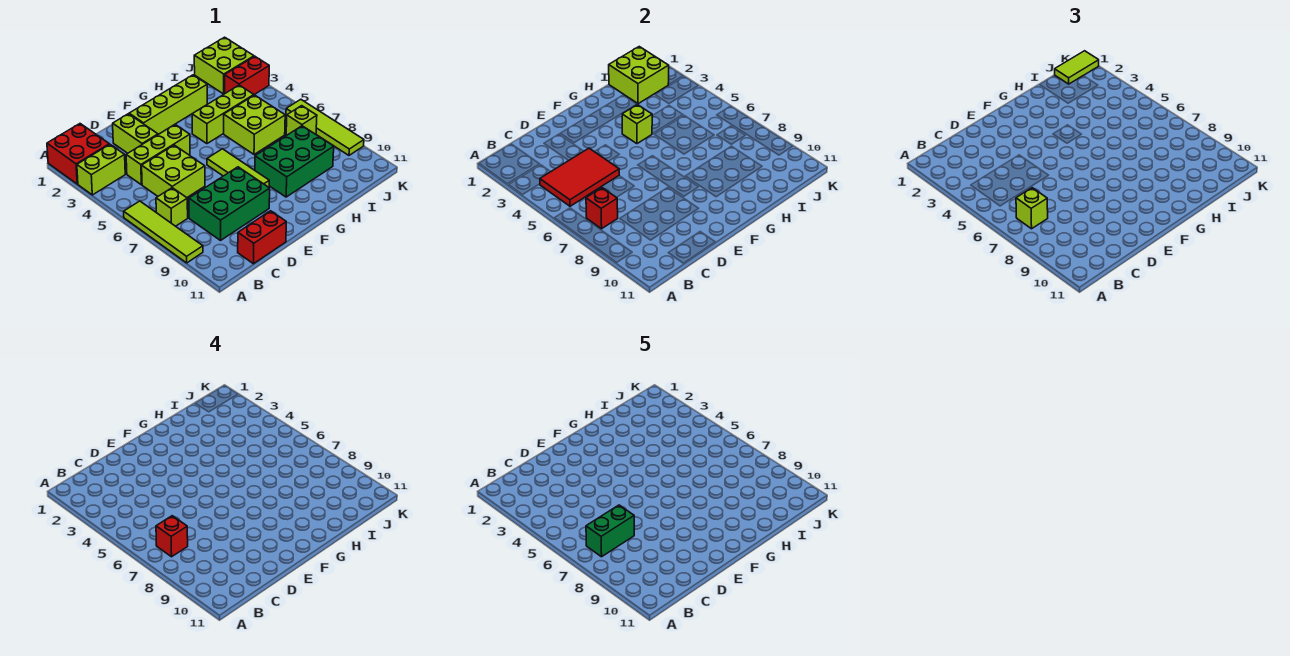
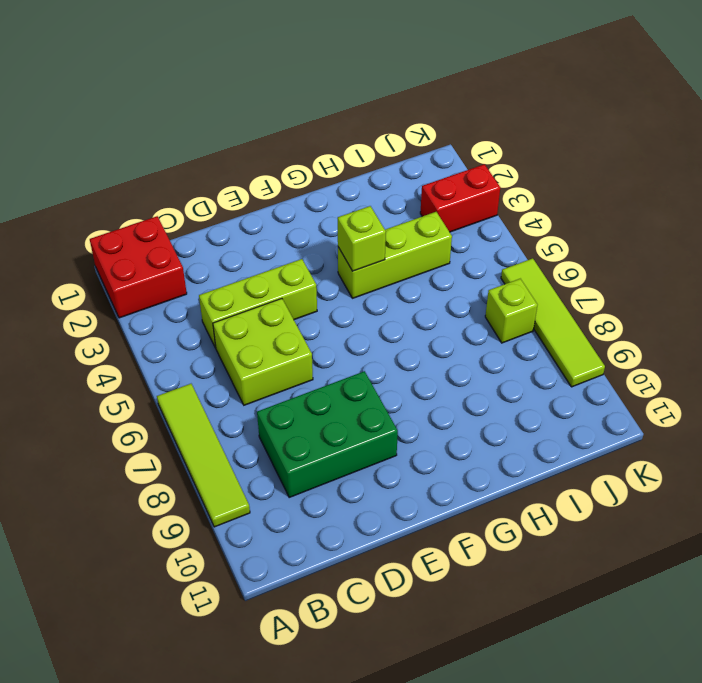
none -> lime 1x2 brick [77,144,125,195]
none -> lime 1x1 brick [156,188,188,226]
none -> red 1x2 brick [238,211,286,264]

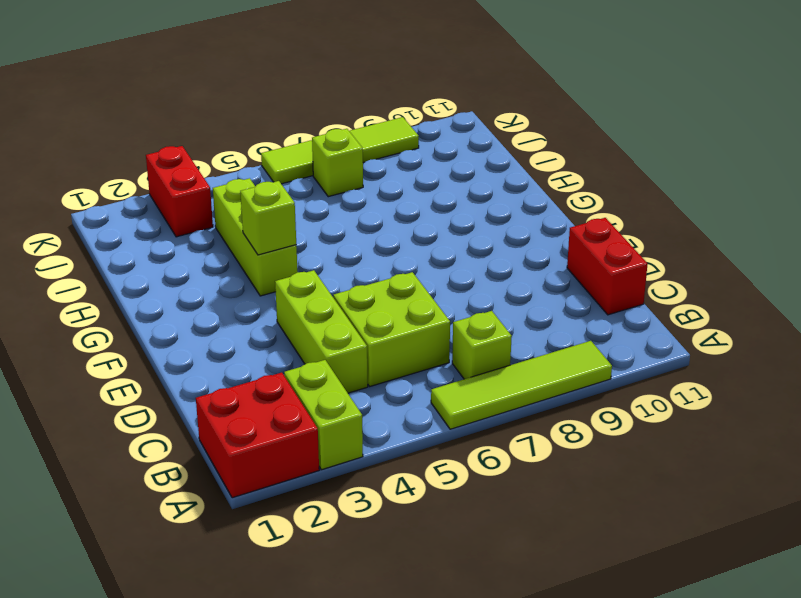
none -> green 2x3 brick [189,167,270,240]
none -> lime 1x2 brick [113,114,158,153]
none -> lime 1x4 brick [129,75,207,134]

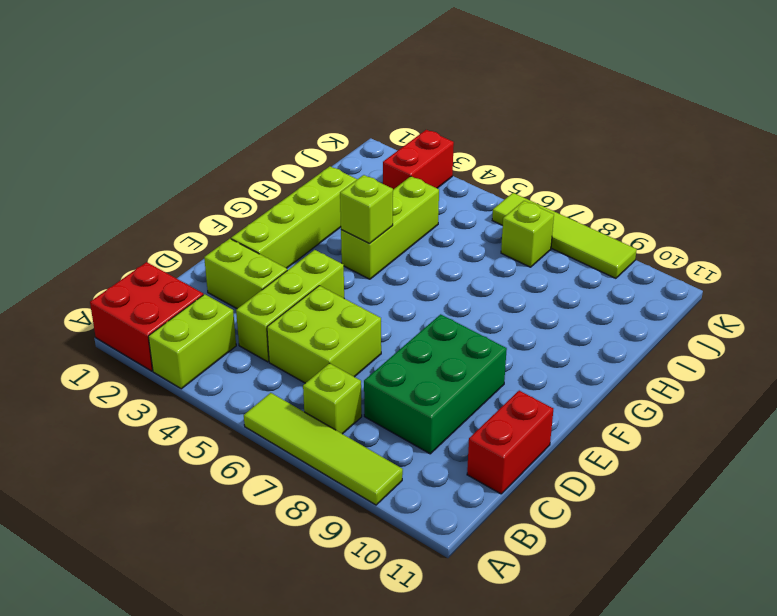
none -> lime 1x3 tile [207,149,269,187]
none -> green 2x3 brick [255,126,334,197]
none -> lime 2x2 brick [224,95,285,154]

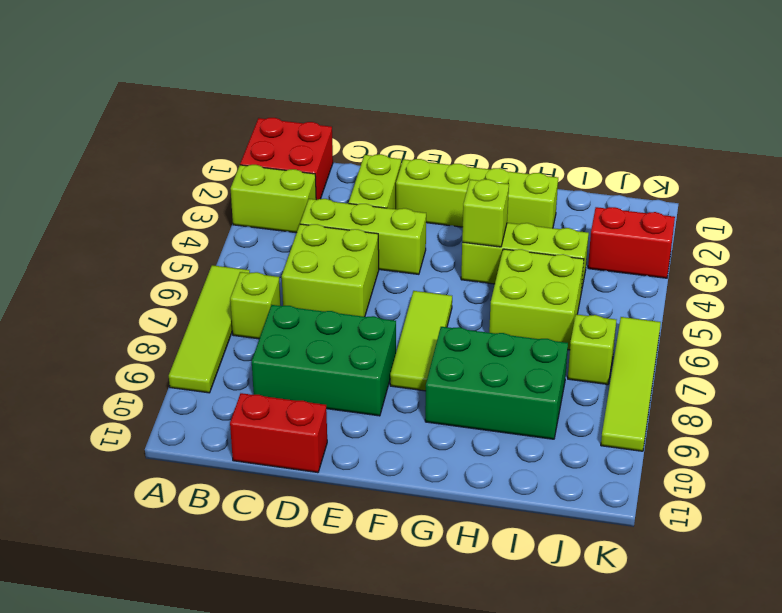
none -> lime 2x2 brick [194,37,254,94]
none -> red 2x3 tile [540,148,619,206]
none -> red 1x1 brick [586,188,618,229]

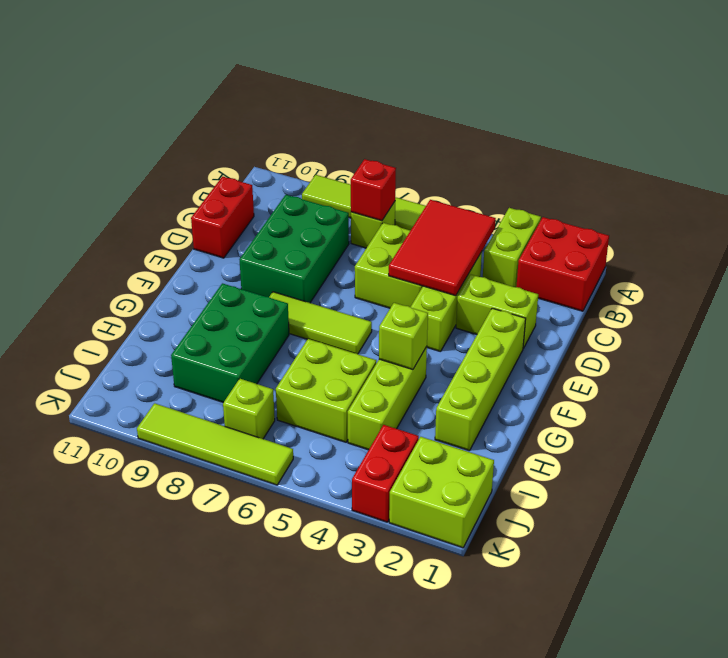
none -> lime 2x2 brick [609,47,669,104]
none -> lime 1x1 brick [1016,188,1048,229]
none -> lime 1x2 tile [1055,51,1099,84]

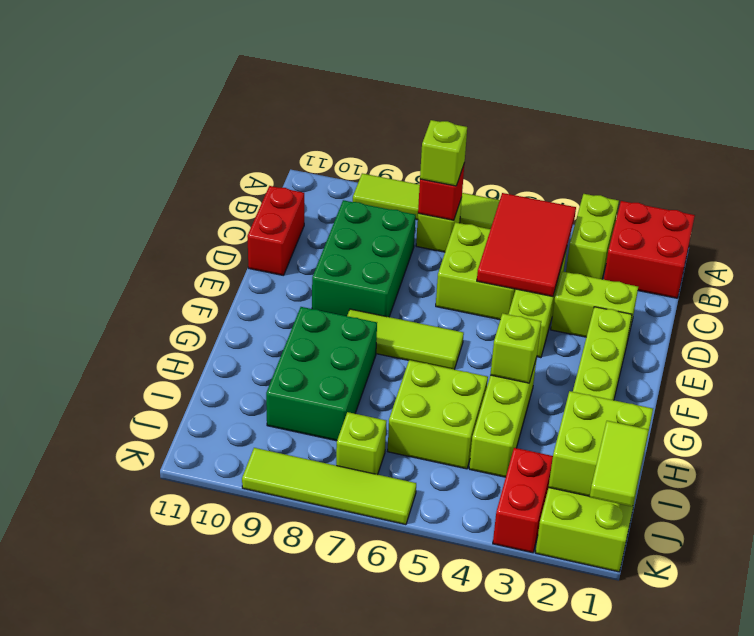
none -> red 1x1 brick [156,516,188,557]
none -> green 1x2 brick [586,505,634,557]

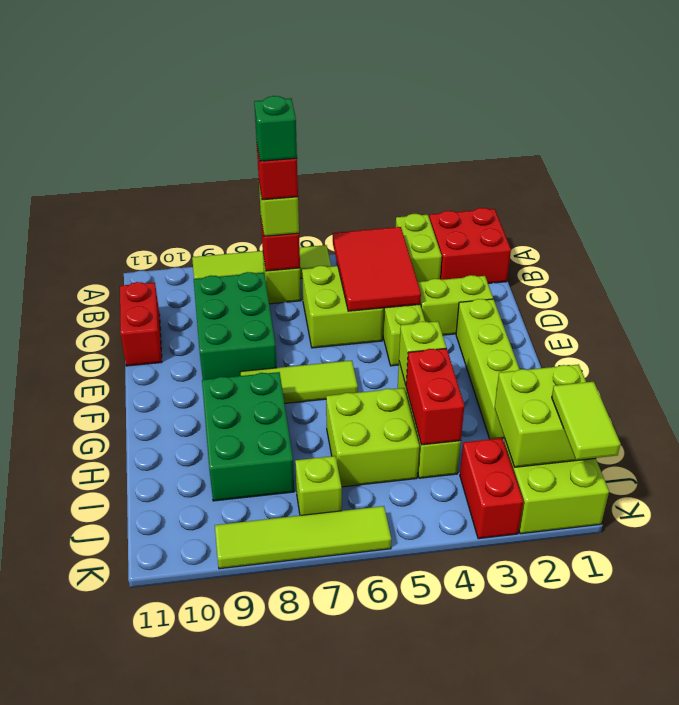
green 1x1 brick [254,96,297,161] -> green 1x2 brick [586,505,634,557]
red 1x2 brick [406,348,464,445] -> none

